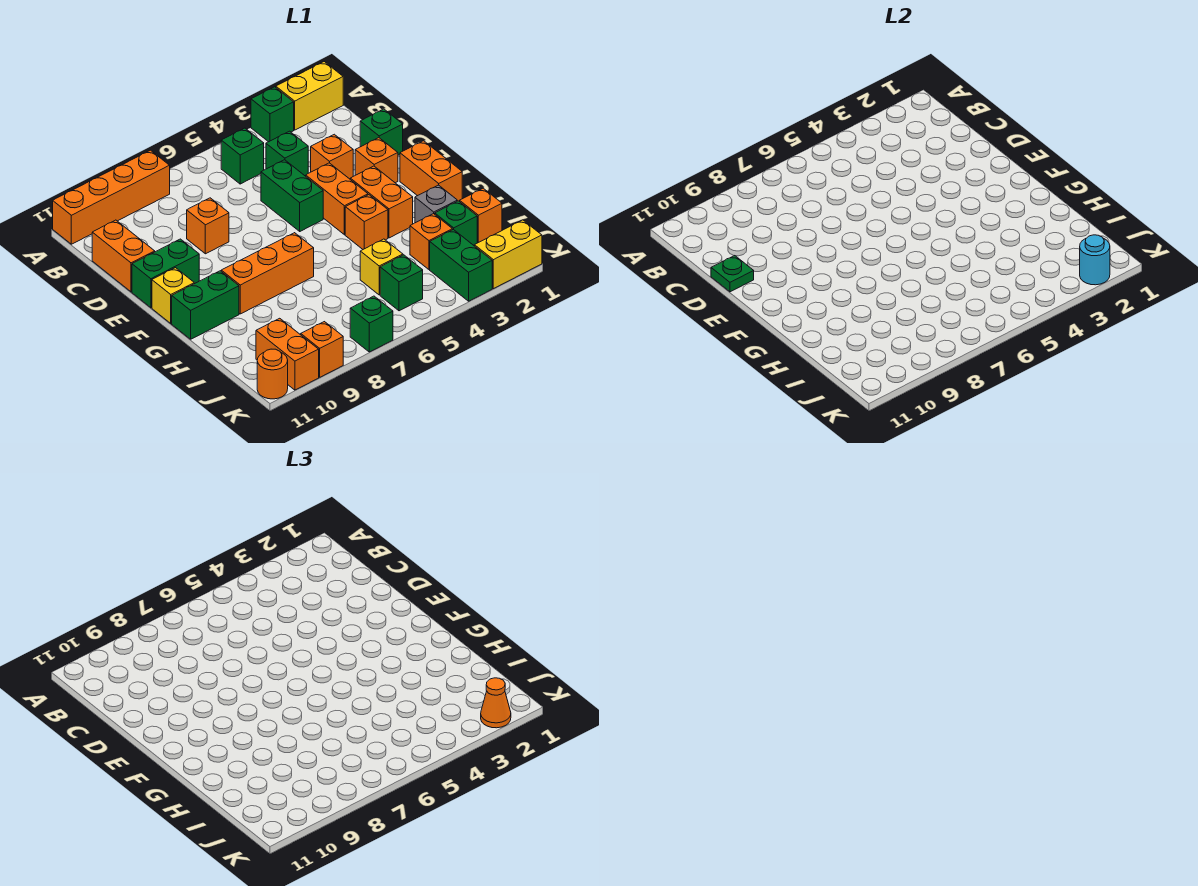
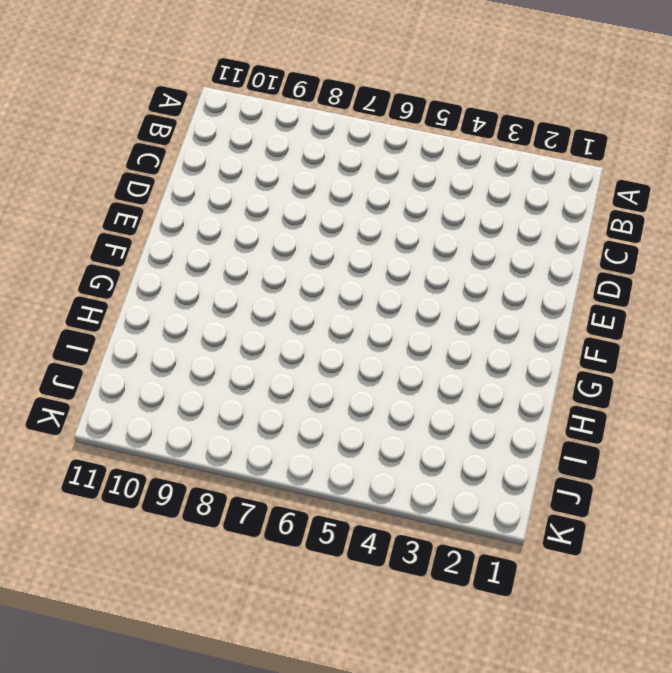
none -> yellow 1x2 brick [276,62,343,130]
none -> green 1x1 brick [251,87,294,142]
none -> orange 1x4 brick [53,150,170,244]
none -> green 1x1 brick [221,128,264,184]

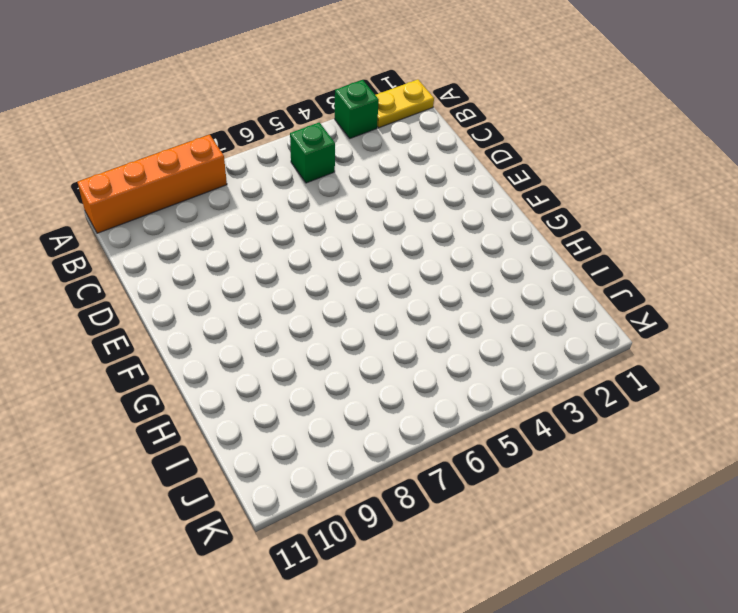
yellow 1x2 plate [376,80,434,128] -> yellow 1x2 brick [276,62,343,130]
none -> green 1x1 brick [266,131,308,176]
none -> orange 1x2 brick [92,220,155,292]
none -> green 1x1 brick [360,109,403,155]
none -> orange 1x1 brick [311,134,353,179]

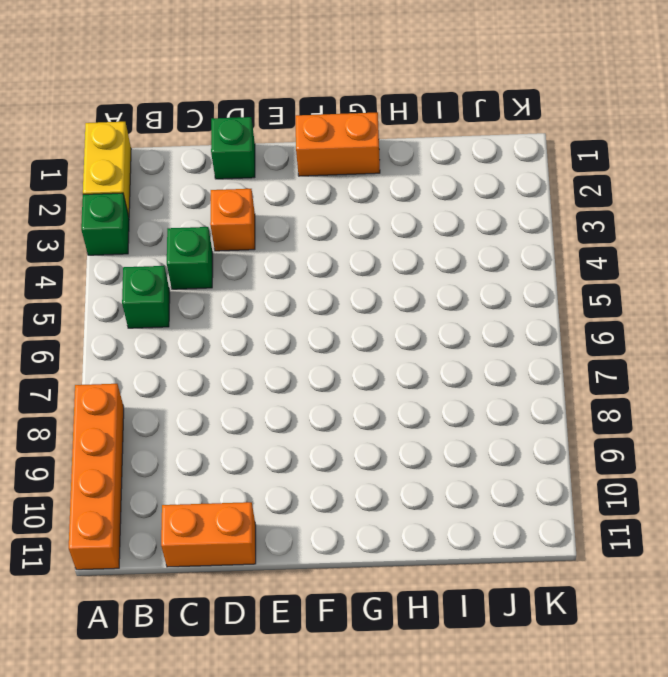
none -> green 1x2 brick [261,160,323,231]
none -> orange 1x1 brick [187,198,229,254]
none -> orange 1x1 brick [355,138,398,183]
none -> orange 1x2 brick [306,163,368,235]

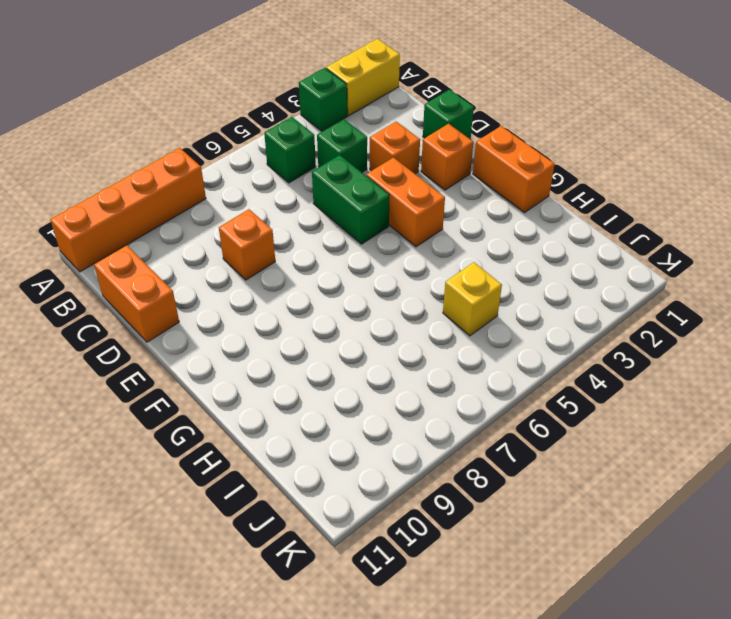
none -> green 1x2 brick [132,239,199,308]
none -> orange 1x2 brick [350,166,413,238]
none -> yellow 1x1 brick [152,268,194,323]
none -> orange 1x1 brick [345,195,388,249]

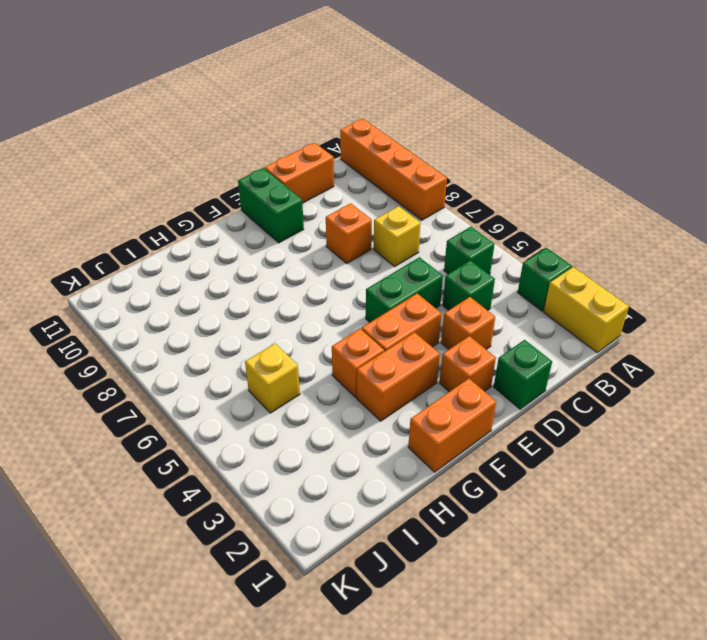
yellow 1x1 brick [374,206,421,267] -> yellow 1x1 brick moved to [152,268,194,323]
none -> orange 1x3 brick [221,233,314,314]
none -> green 1x2 brick [172,271,239,339]
none -> grey 1x1 brick [415,185,457,223]
none -> orange 1x1 brick [460,188,502,243]

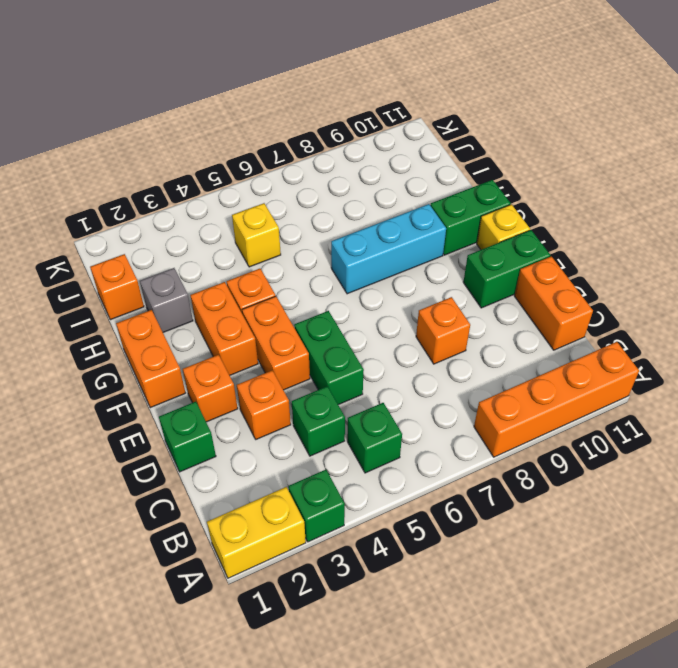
cyan 1x3 brick [331,204,446,294] -> orange 1x3 brick [221,233,314,314]
none -> green 1x1 brick [435,201,477,245]
none -> orange 1x1 brick [410,214,452,269]
none -> green 1x2 brick [430,229,492,301]
none -> green 1x1 brick [380,255,423,311]

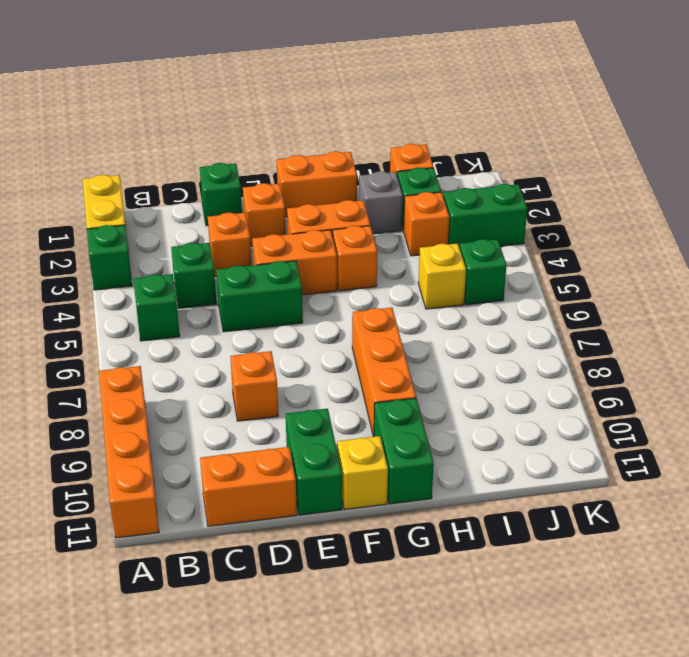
none -> orange 1x2 brick [256,318,319,390]
none -> yellow 1x2 brick [474,220,542,289]
none -> green 1x1 brick [350,296,393,352]
none -> orange 1x1 brick [301,322,343,377]

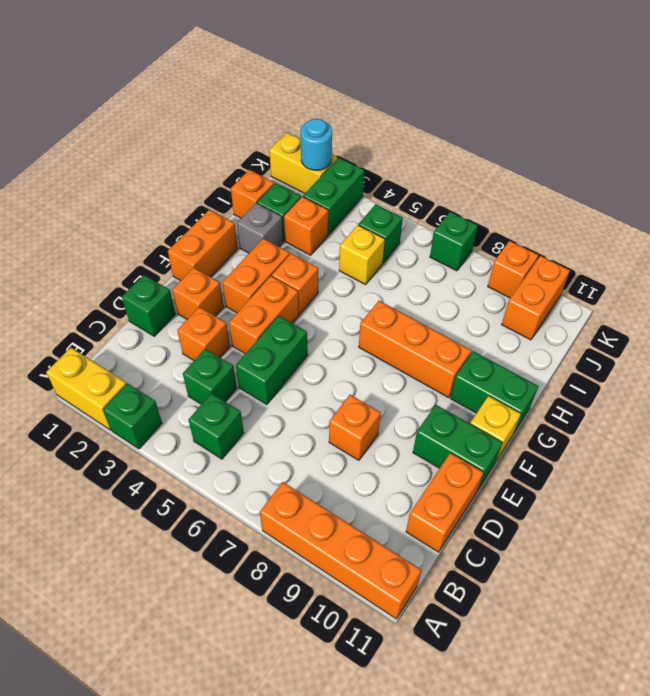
none -> orange 1x1 round brick [257,349,288,399]
none -> green 1x1 plate [711,256,754,292]
none -> orange 1x1 cone [481,678,511,728]

